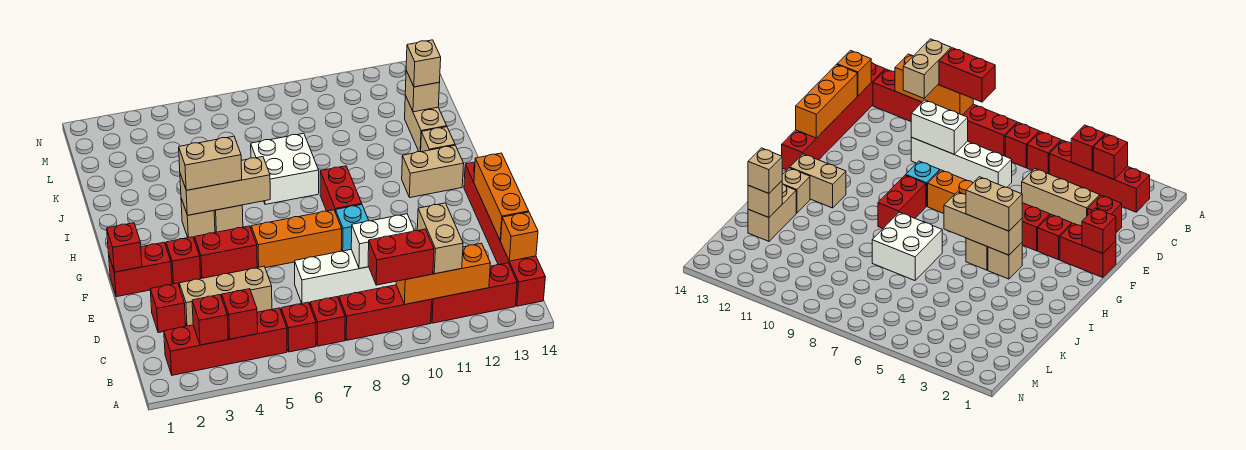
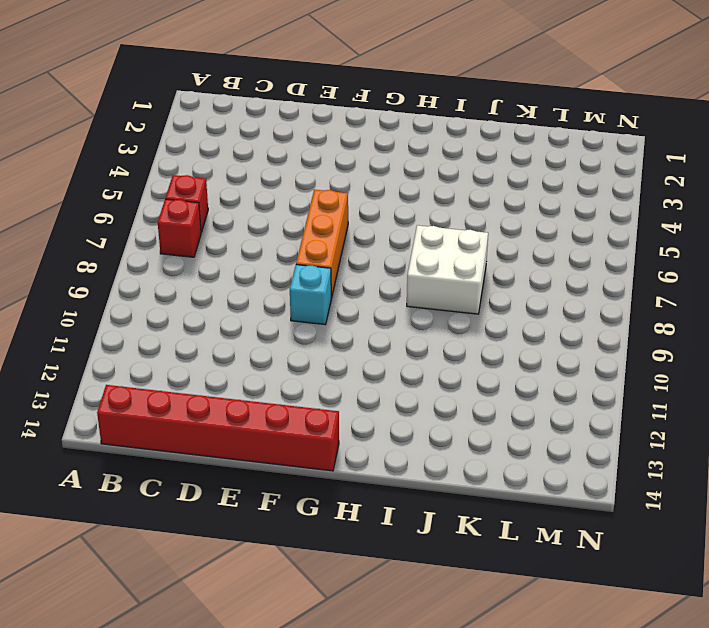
none -> red 1x4 brick [164,308,287,375]
none -> red 1x3 brick [339,285,432,340]
none -> red 1x3 brick [431,263,517,323]
none -> red 1x1 brick [150,283,186,333]

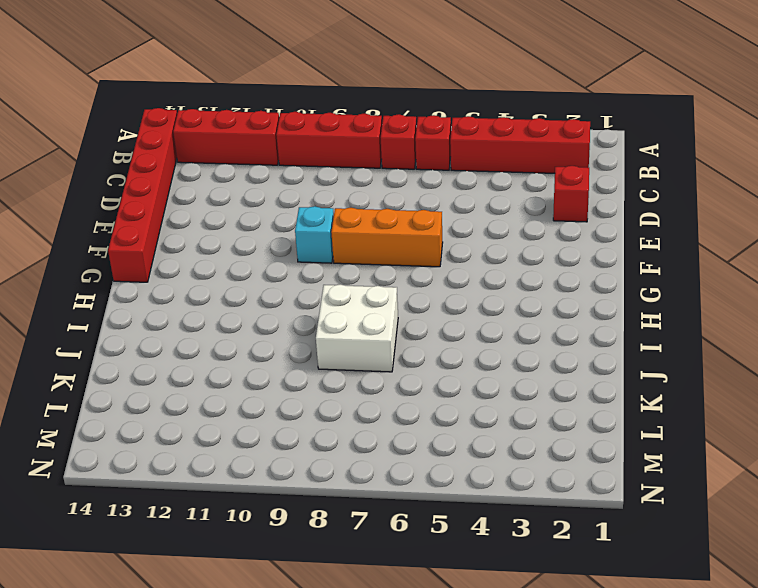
none -> tan 1x3 brick [179,267,272,326]
none -> white 1x4 brick [295,249,396,303]
none -> red 1x2 brick [109,242,172,297]
none -> red 1x1 brick [166,237,201,285]

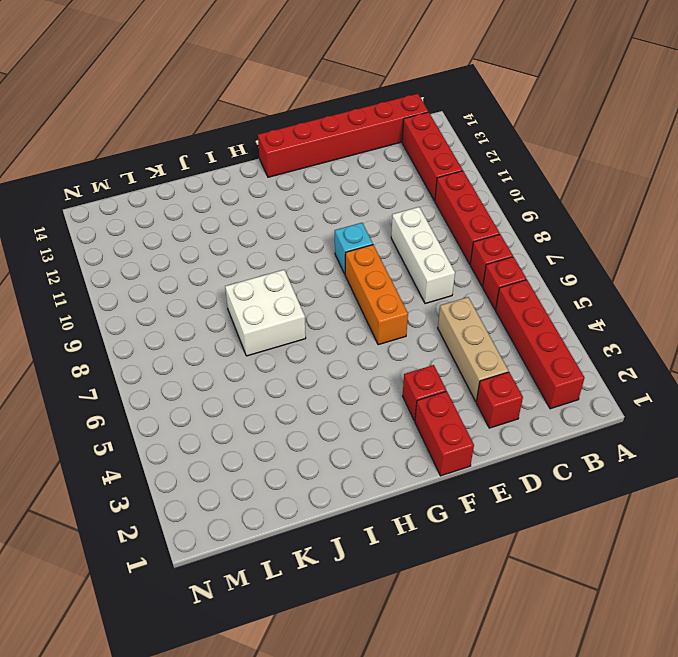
white 1x3 brick [391,207,455,304] -> white 1x4 brick [295,249,396,303]
none -> red 1x2 brick [195,226,257,278]
none -> red 1x2 brick [320,166,362,213]
none -> tan 1x1 brick [181,198,215,239]
none -> tan 1x1 brick [214,205,243,232]

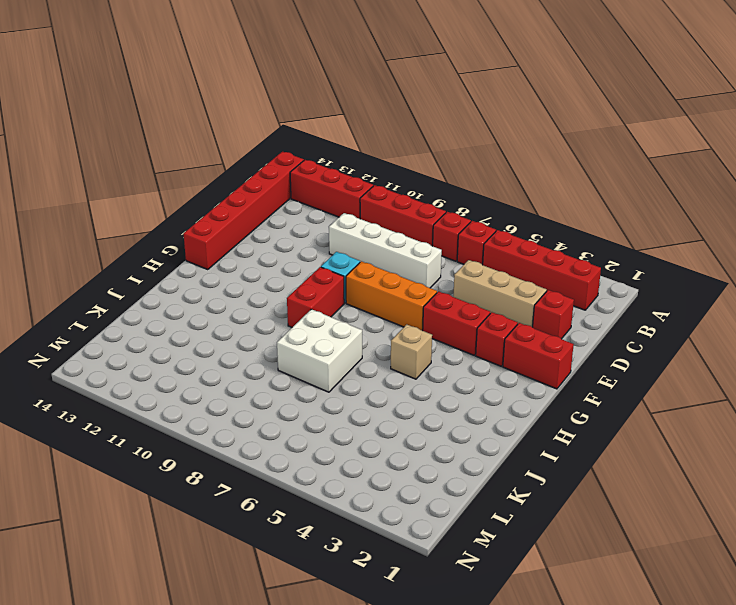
none -> tan 1x1 brick [181,198,215,239]
none -> tan 1x2 brick [402,145,464,197]
none -> tan 1x1 brick [421,127,455,152]
none -> tan 1x2 brick [405,95,447,152]

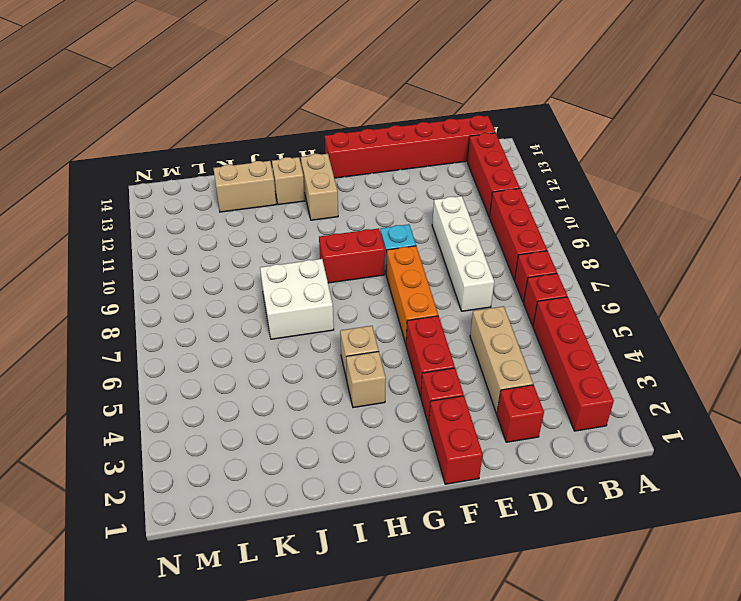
none -> red 1x1 brick [192,295,228,345]
none -> red 1x1 brick [222,289,258,339]
none -> orange 1x3 brick [396,243,490,305]
none -> orange 1x1 brick [501,212,538,261]

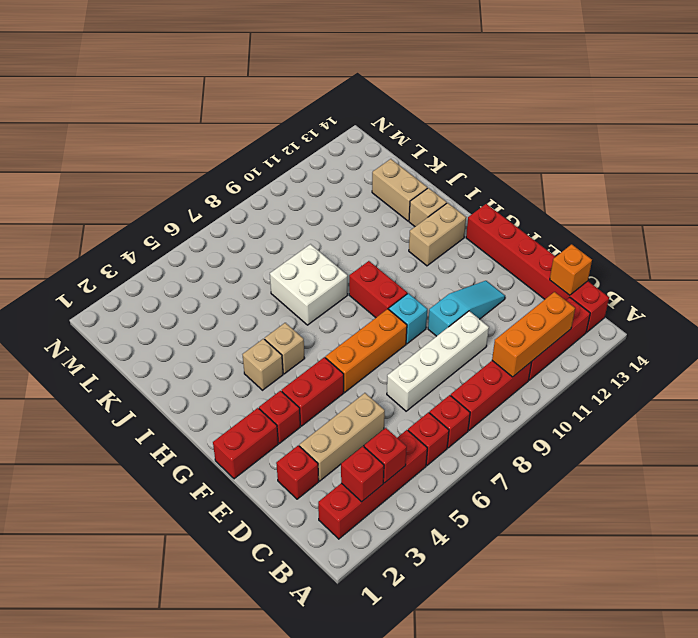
cyan 1x3 slope [428,281,505,336] -> none
none -> white 1x2 brick [351,214,414,269]
none -> orange 1x3 brick [474,153,529,241]
none -> red 1x1 brick [107,223,142,272]
none -> tan 1x3 brick [180,157,270,215]

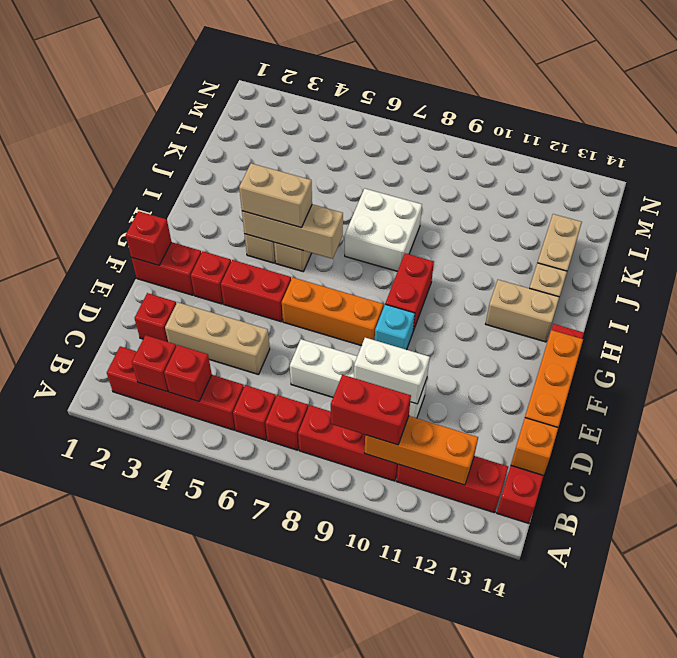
none -> tan 1x1 brick [405,71,440,112]
none -> tan 1x2 brick [417,203,463,274]
none -> tan 1x1 brick [406,40,441,87]

